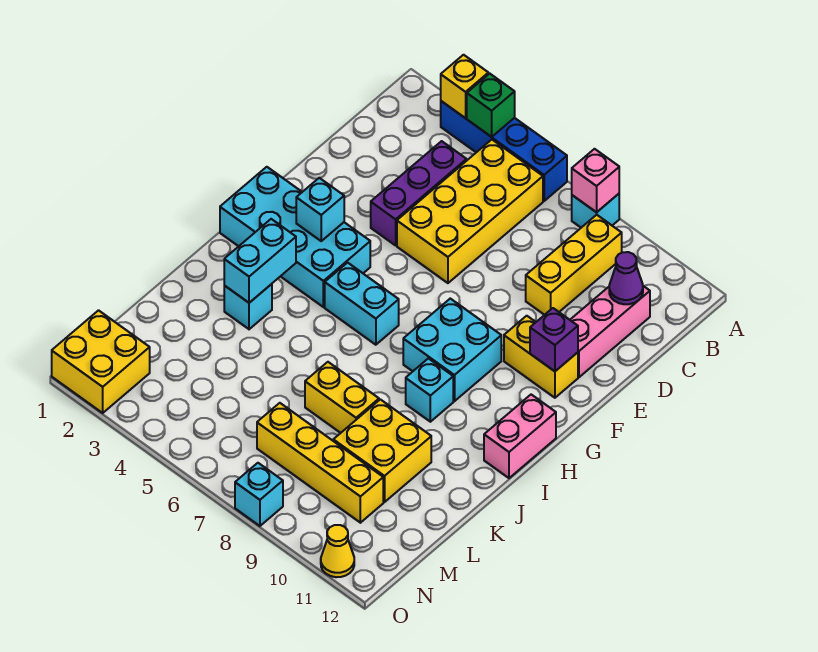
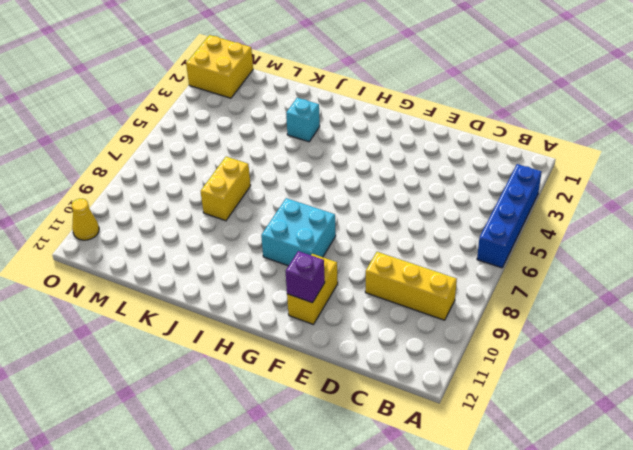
none -> cyan 1x1 brick [572,194,619,228]
none -> yellow 2x4 brick [397,140,543,283]
none -> purple 1x3 brick [371,141,467,245]

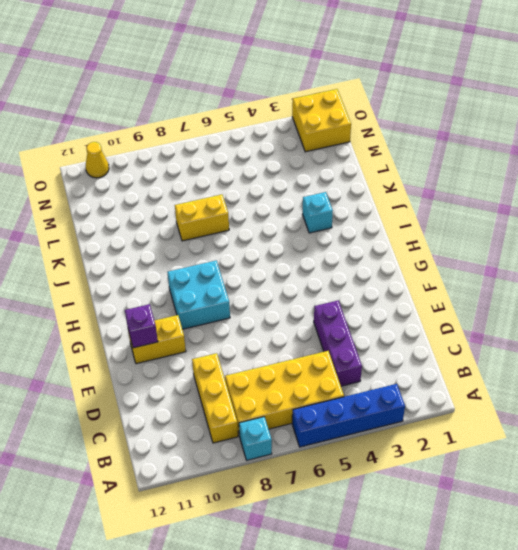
yellow 2x4 brick [225,351,344,436] -> yellow 2x4 brick turned to [397,140,543,283]
none -> pink 1x3 brick [570,286,650,377]
none -> cyan 2x4 brick [220,167,370,307]
none -> cyan 1x2 brick [325,263,399,345]

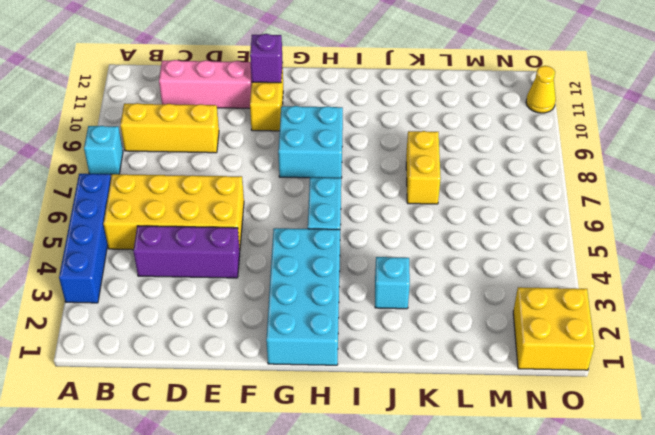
none -> pink 1x2 brick [484,395,556,478]
none -> cyan 1x1 brick [406,358,453,422]
none -> yellow 2x2 brick [333,399,431,502]

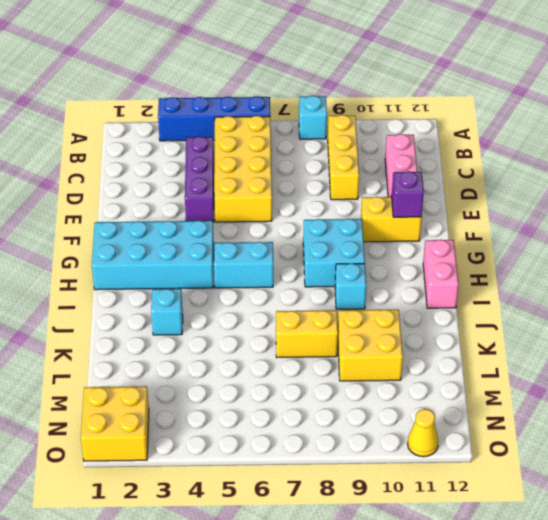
none -> yellow 1x4 brick [257,403,383,523]
none -> cyan 1x1 brick [235,463,283,526]
none -> yellow 1x1 brick [441,55,488,118]

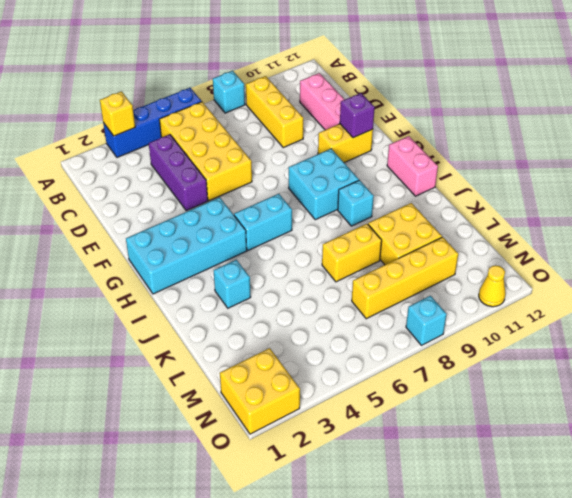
none -> green 1x1 brick [467,74,515,137]
none -> pink 1x1 brick [572,149,619,212]
none -> purple 1x1 cone [609,252,643,304]

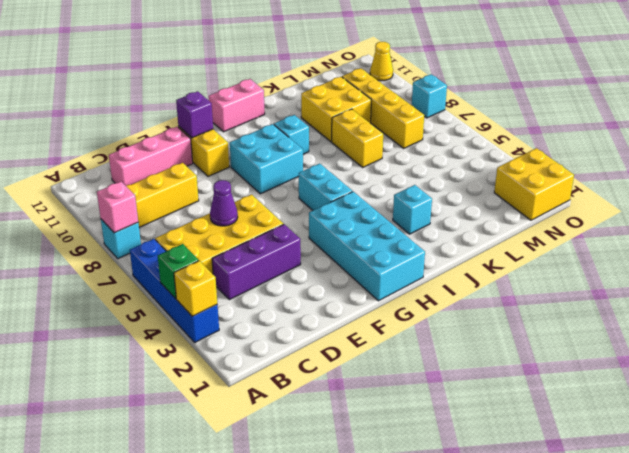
purple 1x1 cone [210,180,238,226] -> purple 1x1 cone moved to [609,252,643,304]
none -> cyan 1x1 brick [296,178,344,241]
none -> cyan 1x2 brick [224,219,296,303]

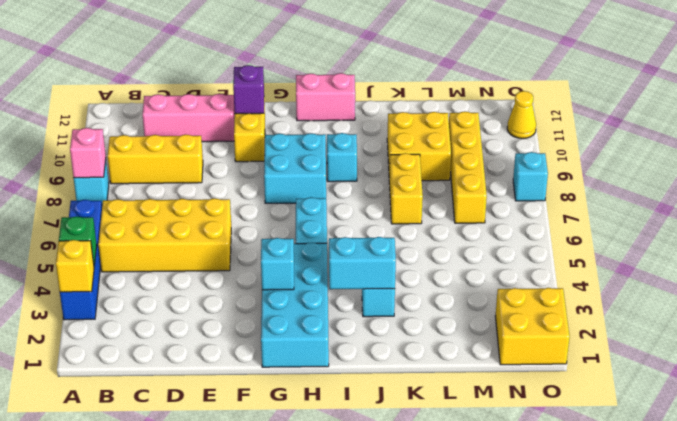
none -> purple 1x3 brick [371,141,467,245]
none -> purple 1x1 cone [609,252,643,304]

